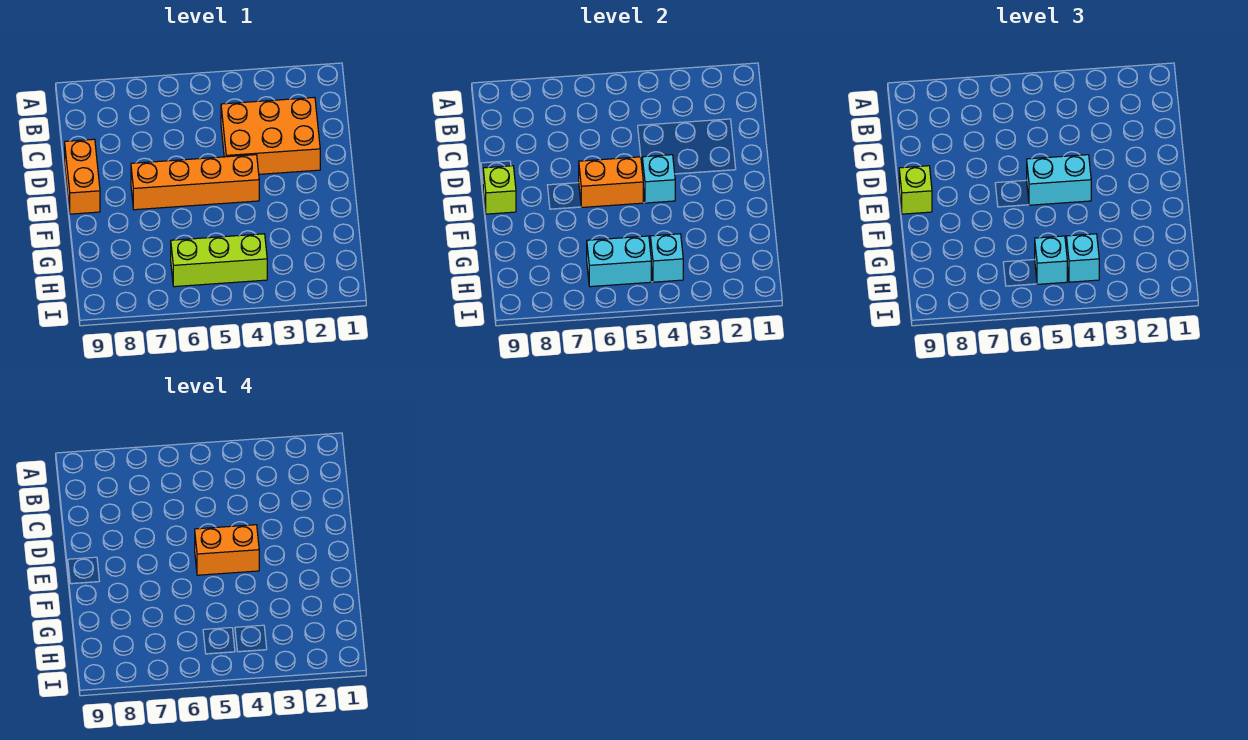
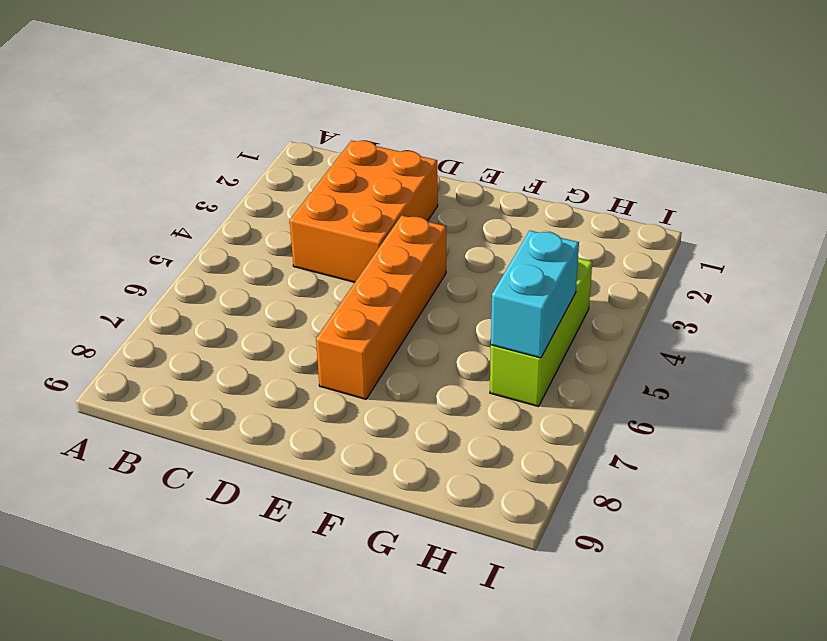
none -> orange 1x2 brick [65,139,100,214]
none -> cyan 1x1 brick [642,155,675,203]
none -> orange 1x2 brick [579,157,643,207]

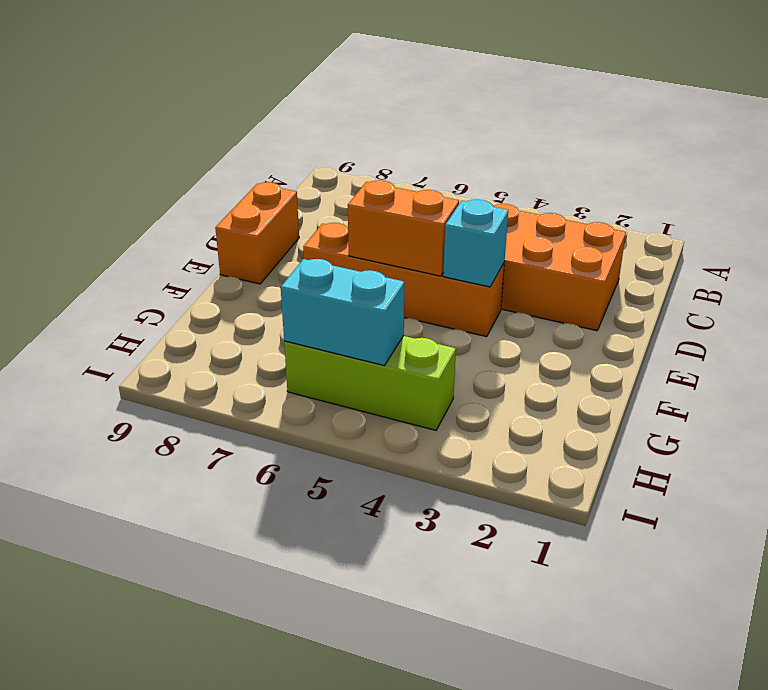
none -> lime 1x1 brick [483,166,516,214]
none -> cyan 1x1 brick [650,234,683,282]
none -> cyan 1x2 brick [1027,155,1091,205]

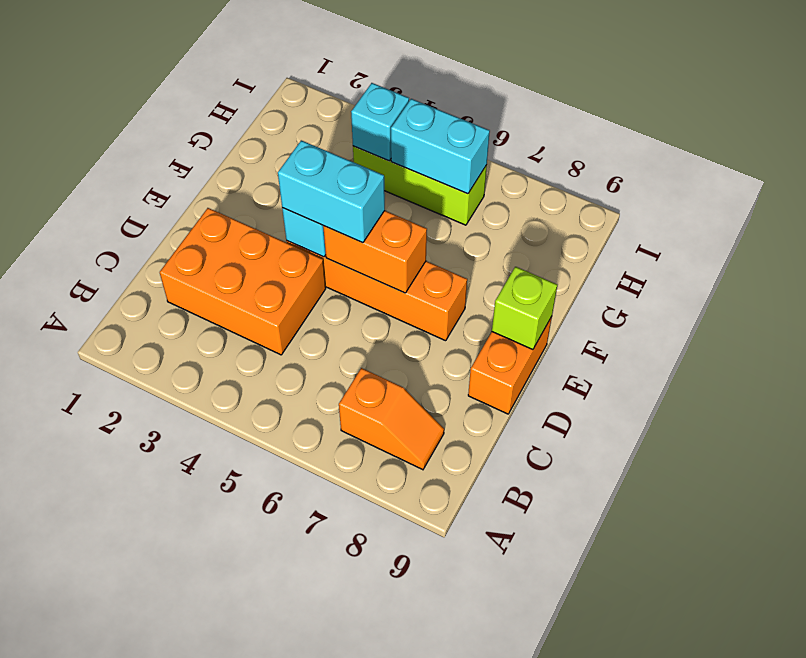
orange 1x2 slope [339,368,444,470] -> none
none -> lime 1x1 brick [899,166,932,214]
none -> cyan 1x1 brick [1066,234,1099,282]
none -> cyan 1x1 brick [1035,236,1067,284]

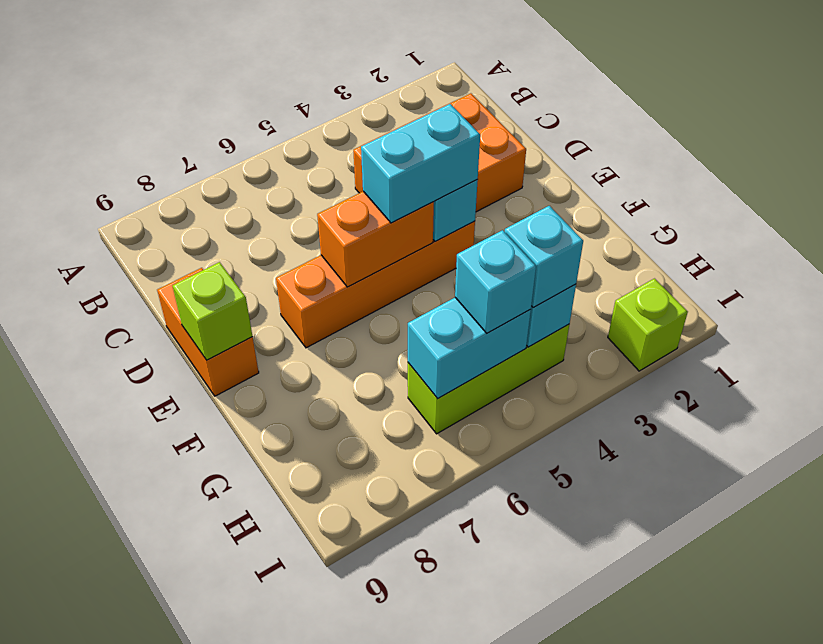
lime 1x1 brick [608,279,688,371] -> lime 1x1 brick moved to [899,166,932,214]
none -> orange 1x2 brick [195,525,259,575]

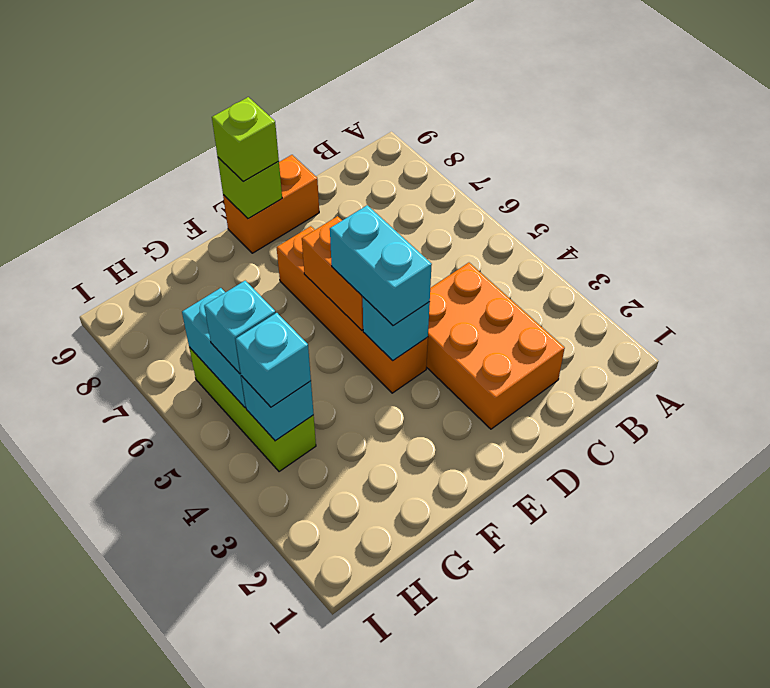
none -> orange 1x2 brick [195,525,259,575]

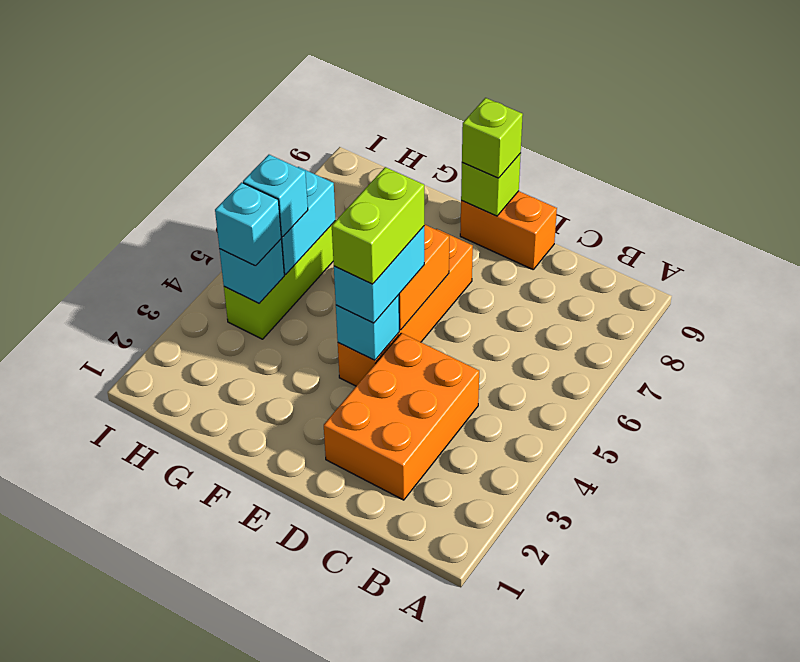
lime 1x2 brick [332,167,424,284] -> orange 1x2 brick [195,525,259,575]

